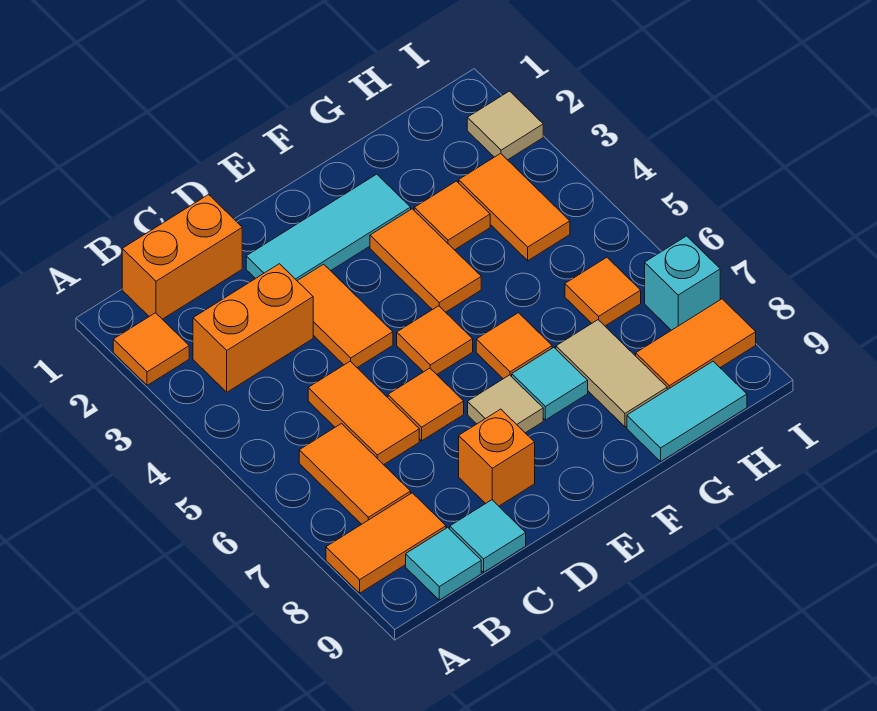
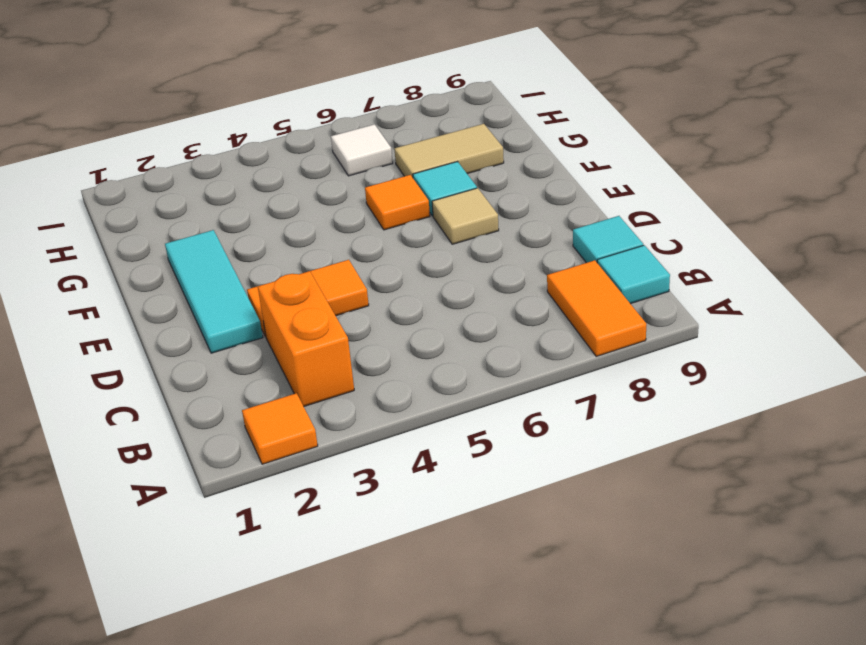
white 1x1 tile [331,124,393,176] -> orange 1x1 tile [565,257,641,326]
none -> orange 1x2 brick [122,195,242,319]
none -> orange 1x2 tile [299,424,411,524]
none -> orange 1x2 tile [308,361,419,465]

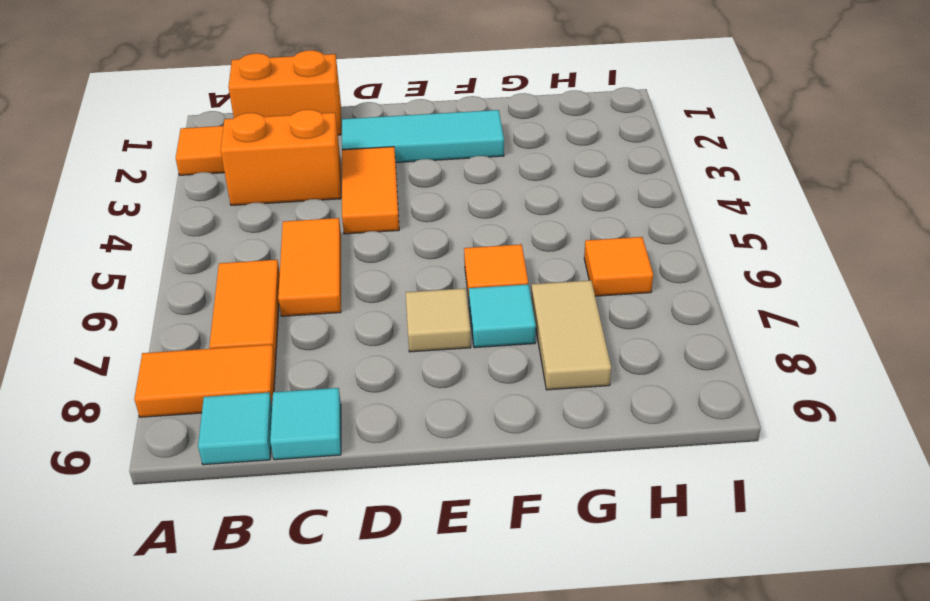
none -> orange 1x1 tile [388,368,464,441]
none -> orange 1x1 brick [459,409,535,506]
none -> orange 1x1 tile [397,306,473,374]

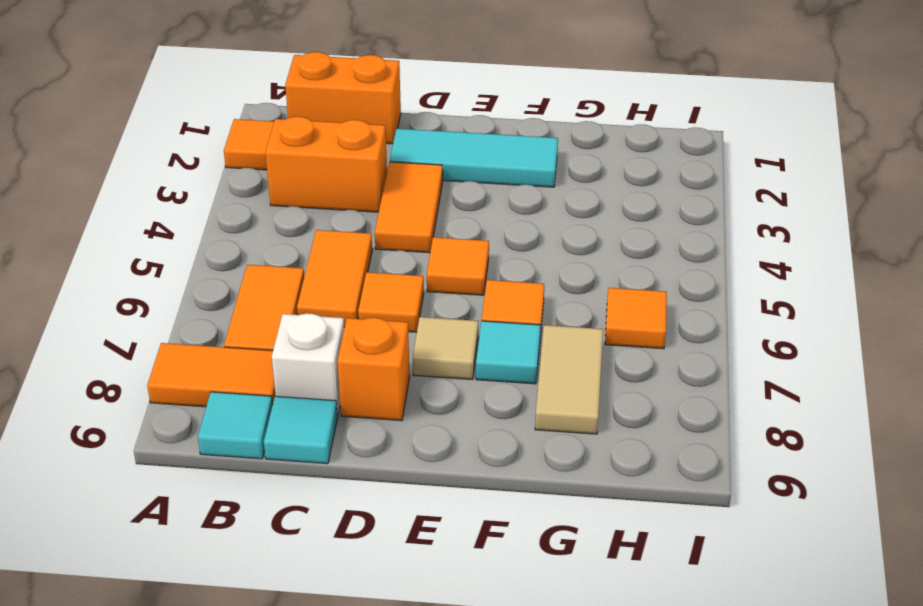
white 1x1 brick [272,313,344,416] -> none
none -> orange 1x2 tile [370,209,481,312]
none -> orange 1x1 tile [414,181,490,250]
none -> cyan 1x2 tile [627,361,747,461]

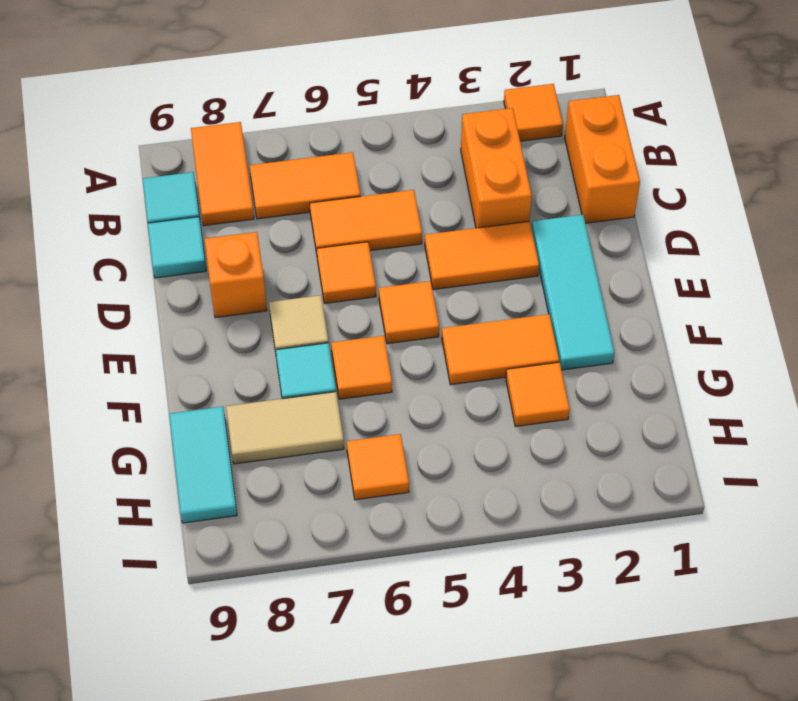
none -> orange 1x2 tile [459,153,570,261]
none -> orange 1x2 tile [636,299,756,390]
none -> tan 1x1 tile [467,91,543,160]

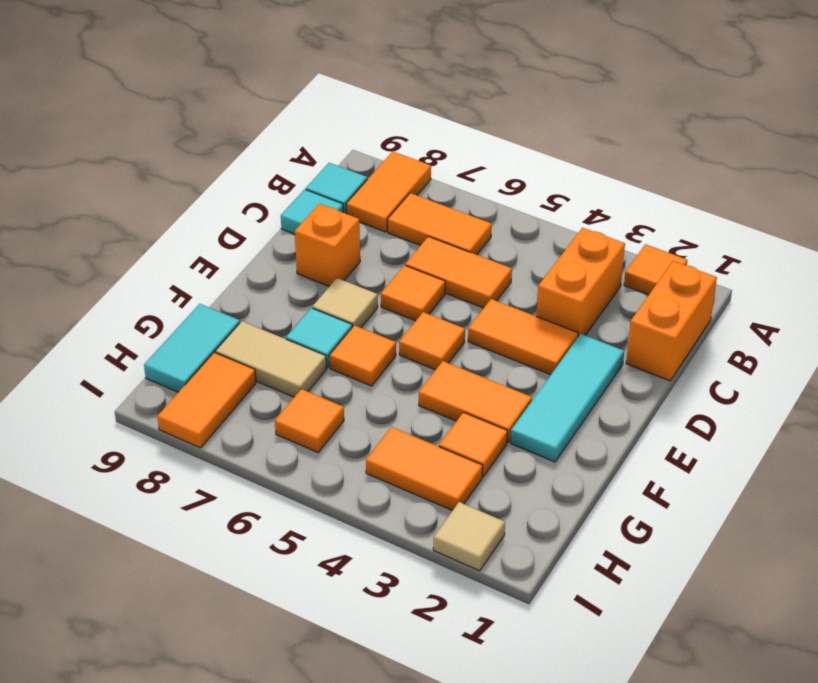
none -> cyan 1x1 brick [645,236,720,330]

